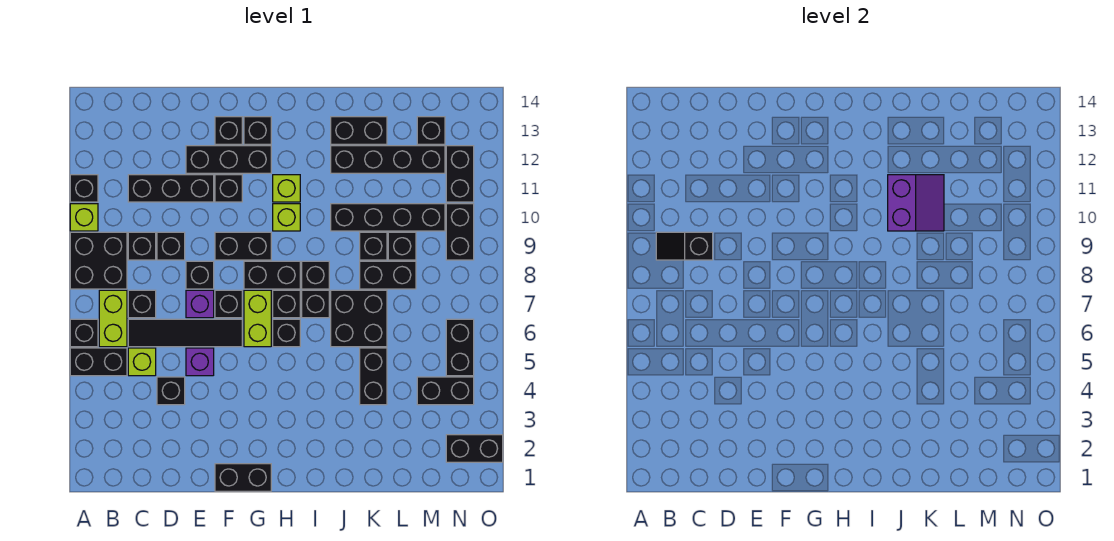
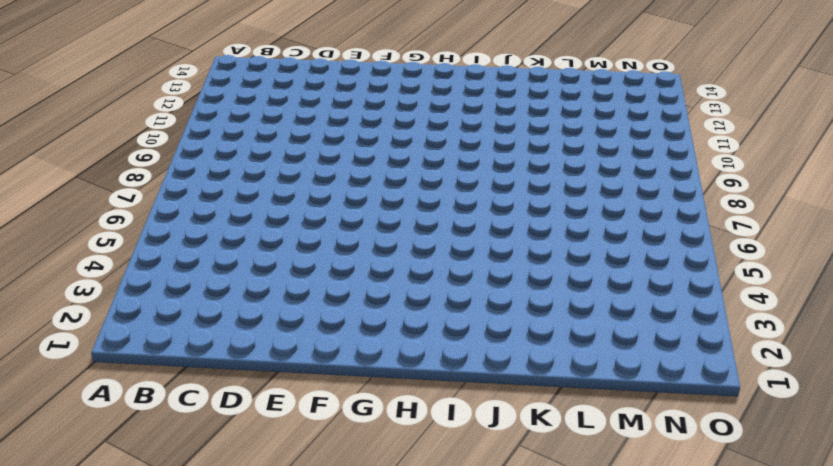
none -> black 1x2 brick [70,348,127,376]
none -> black 1x1 brick [70,319,98,347]
none -> black 2x2 brick [70,232,127,289]
none -> lime 1x1 brick [70,204,98,231]

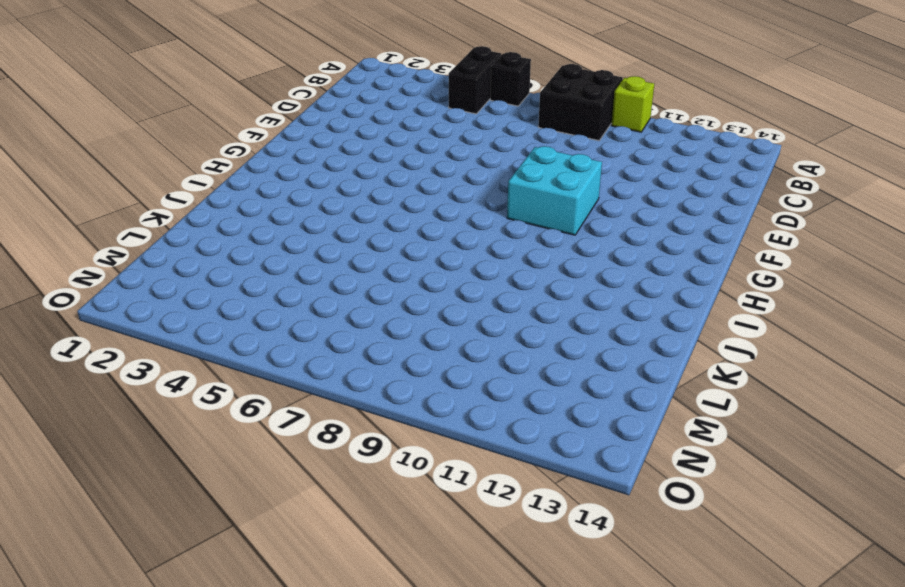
cyan 2x2 brick [507,146,602,235] -> black 1x2 brick [215,232,271,260]
none -> black 1x1 brick [70,175,98,202]
none -> lime 1x2 brick [99,290,127,347]
none -> lime 1x1 brick [128,348,156,376]
none -> black 1x4 tile [128,319,242,347]

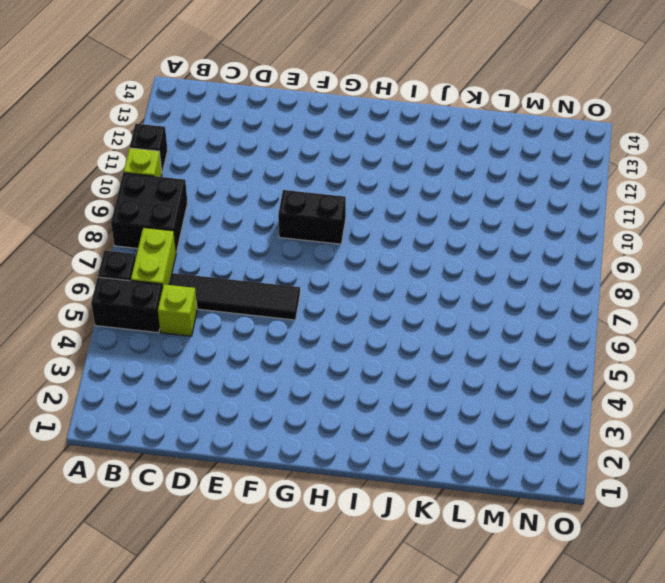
none -> black 1x1 brick [128,290,156,318]
none -> black 1x1 brick [128,232,156,260]
none -> black 1x3 brick [128,175,214,202]
none -> black 1x1 brick [157,377,185,405]

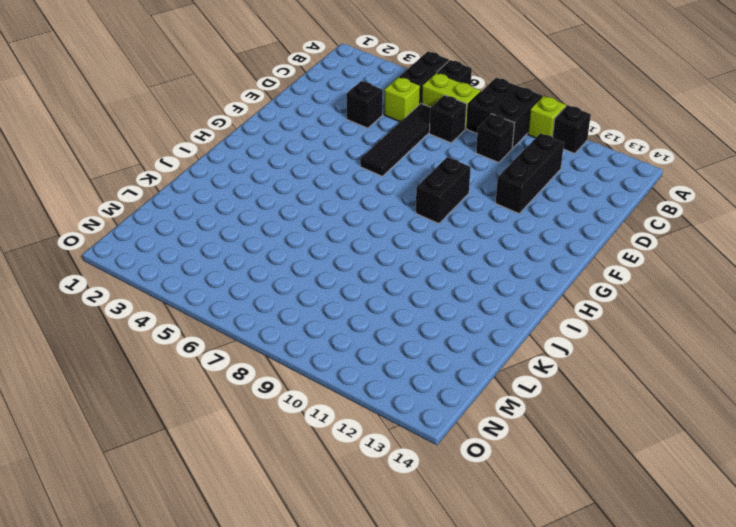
none -> black 1x1 brick [157,232,185,260]
none -> purple 1x1 brick [186,348,214,376]
none -> purple 1x1 brick [186,290,214,318]
none -> black 1x1 brick [186,261,214,289]

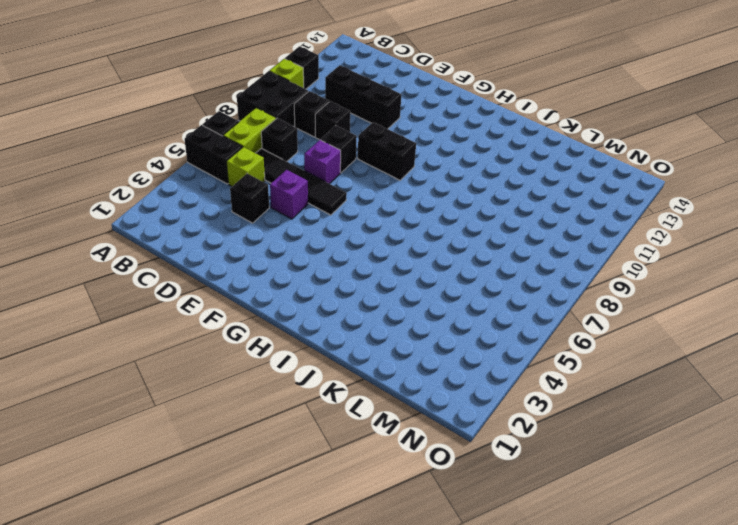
none -> black 1x3 brick [186,146,271,173]
none -> black 1x2 brick [215,464,271,491]
none -> black 1x1 brick [215,290,242,318]
none -> black 1x1 brick [215,175,242,202]

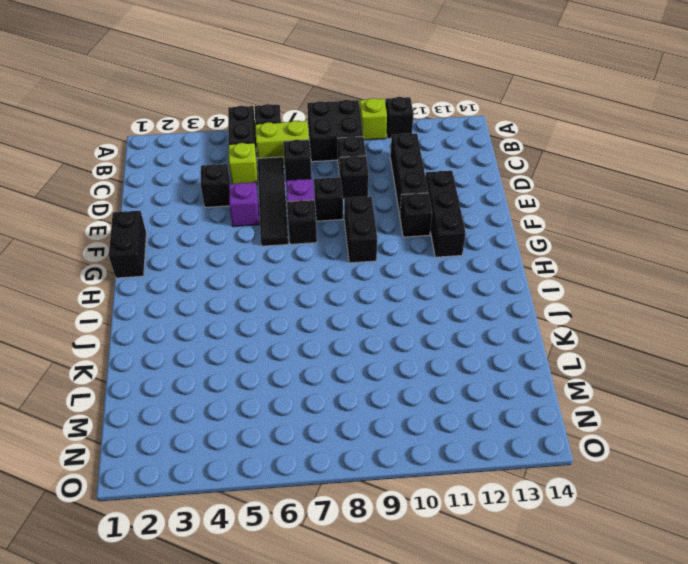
none -> black 1x1 brick [215,117,242,144]
none -> lime 1x2 brick [244,290,271,347]
none -> black 1x2 brick [244,261,300,289]
none -> black 1x1 brick [244,117,271,144]

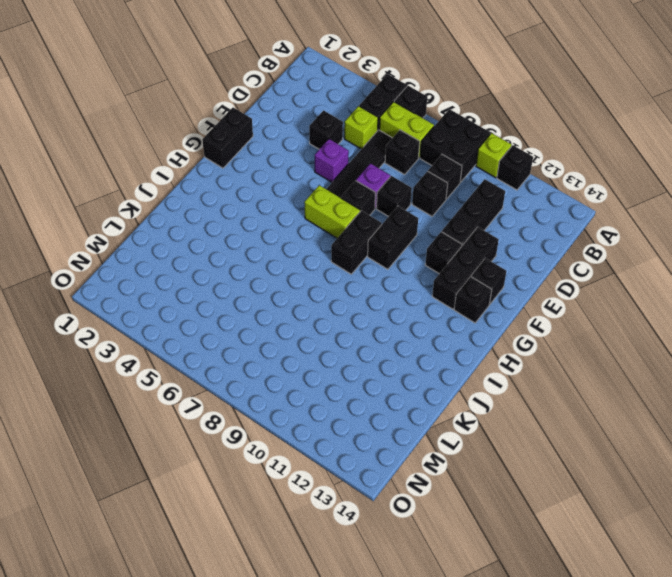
none -> black 1x1 brick [273,319,300,347]
none -> black 1x1 brick [273,290,300,318]
none -> lime 1x1 brick [273,204,300,231]
none -> lime 1x1 brick [273,175,300,202]

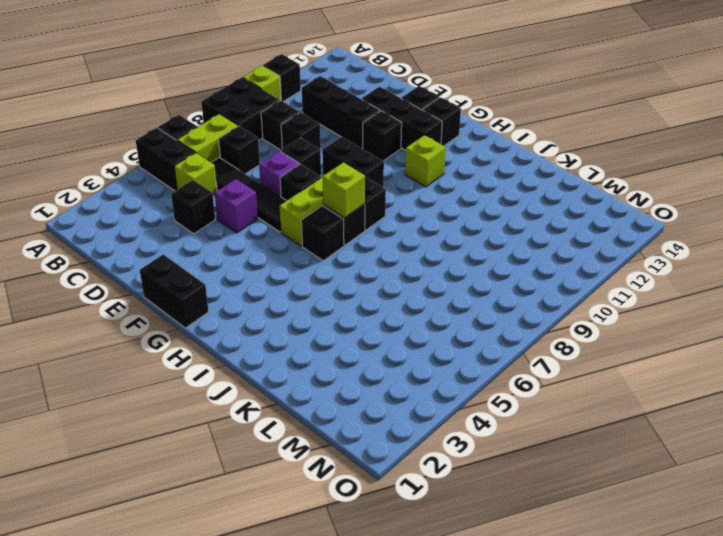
lime 1x1 brick [323,162,365,218] -> lime 1x1 brick moved to [273,204,300,231]
none -> black 1x1 brick [302,290,329,318]
none -> black 1x1 brick [302,261,329,289]
none -> black 2x2 brick [331,290,387,347]
none -> black 1x4 brick [331,204,445,231]

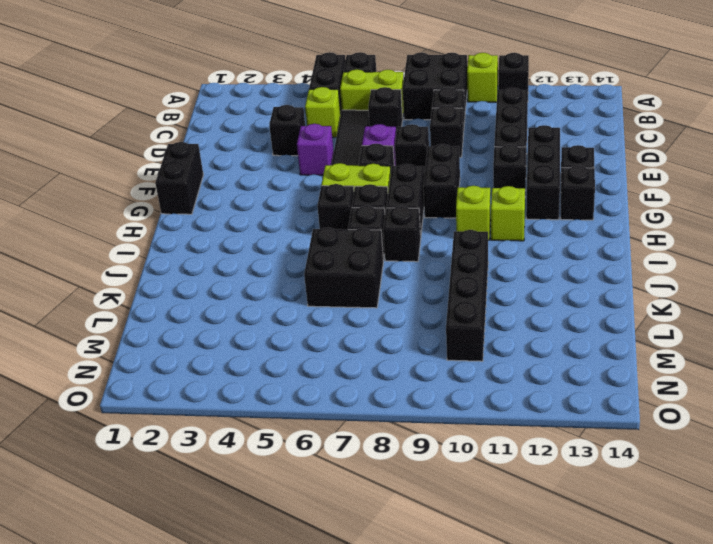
none -> black 1x4 brick [331,146,445,173]
none -> black 1x2 brick [331,117,387,144]
none -> black 1x2 brick [360,348,387,405]
none -> black 1x2 brick [360,261,416,289]

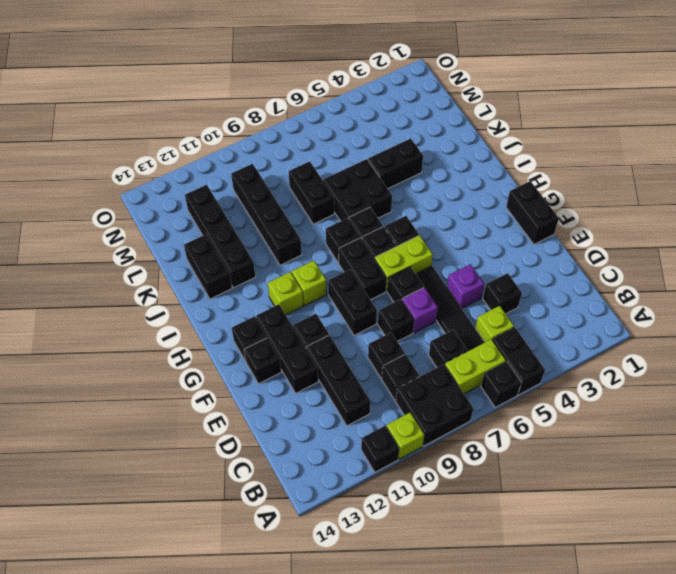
none -> black 1x1 brick [360,232,387,260]
none -> black 1x1 brick [388,232,416,260]
none -> black 1x2 brick [417,377,474,405]
none -> black 1x1 brick [417,117,445,144]

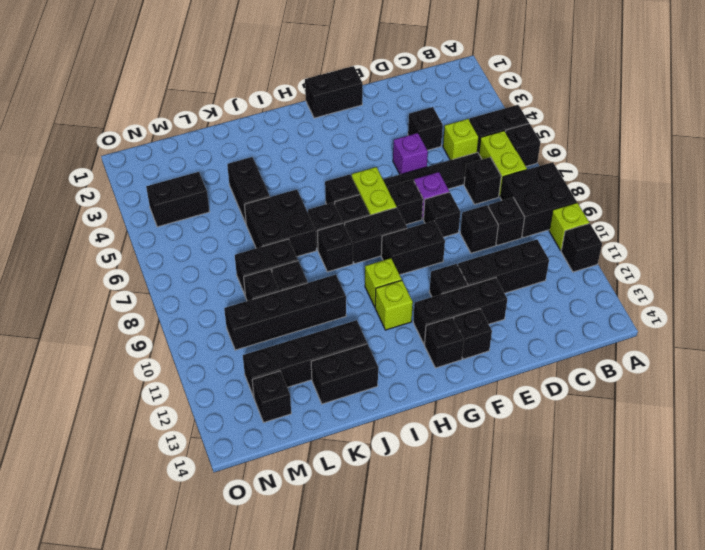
none -> black 1x2 brick [446,435,503,462]
none -> black 1x2 brick [446,319,474,376]
none -> black 1x2 brick [446,204,474,260]
none -> black 1x2 brick [446,146,474,202]

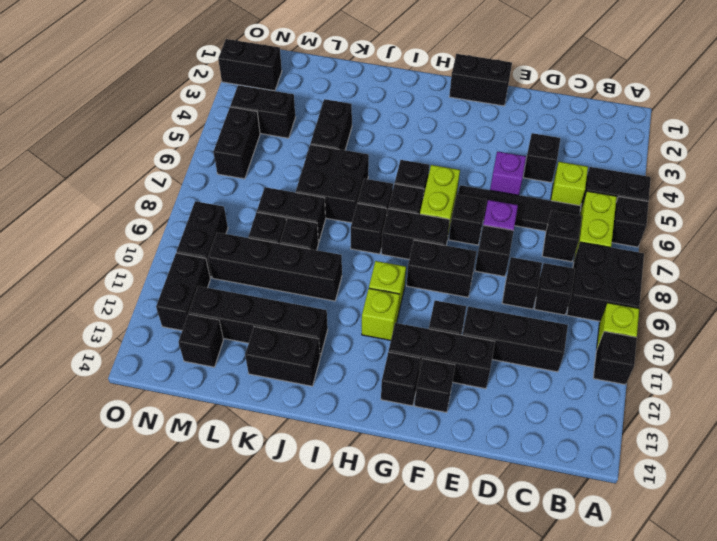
none -> black 1x2 slope [656,232,713,260]
none -> purple 2x2 slope [888,175,944,231]

